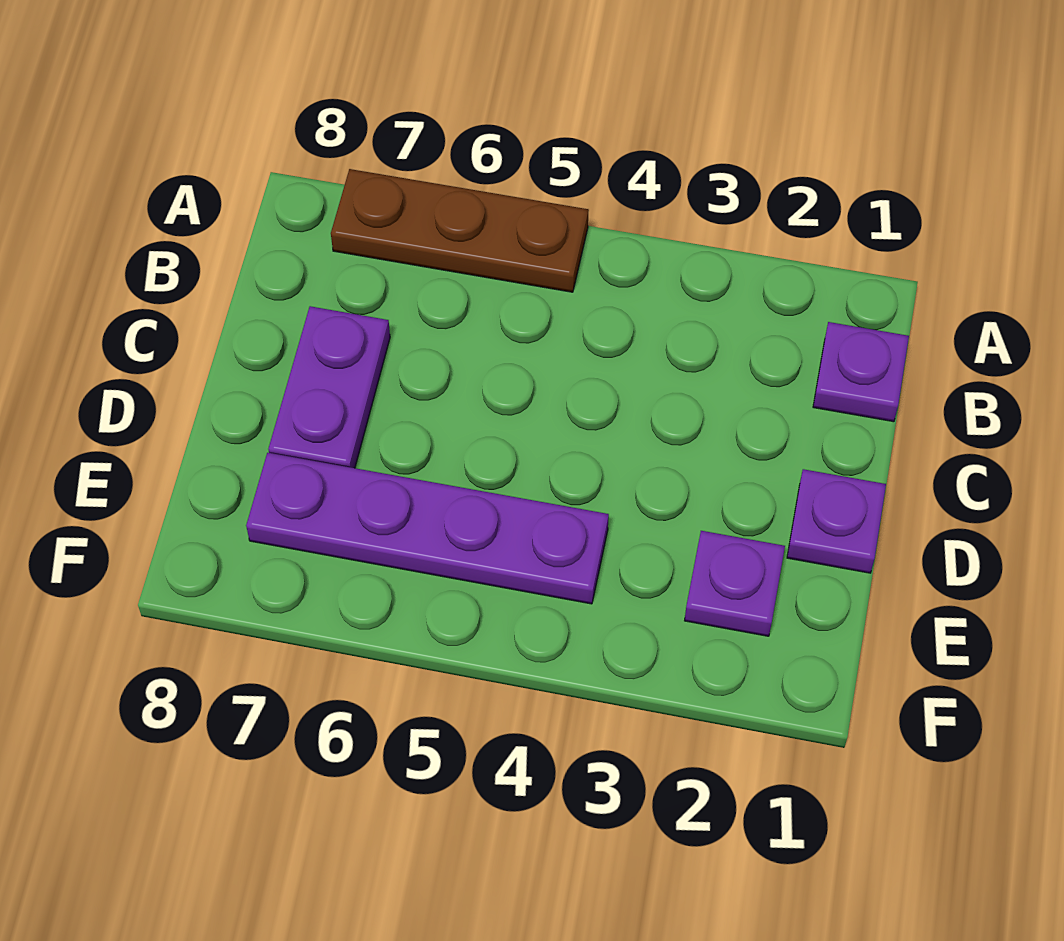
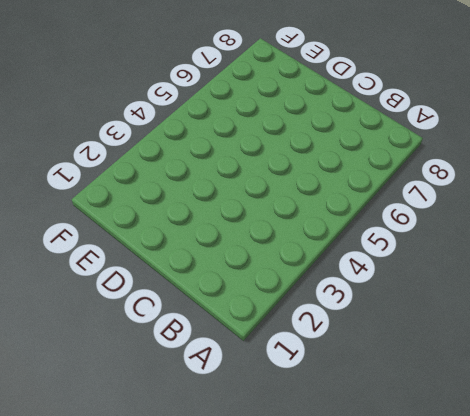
none -> brown 1x3 plate [331,169,589,292]
none -> purple 1x1 plate [813,322,909,422]

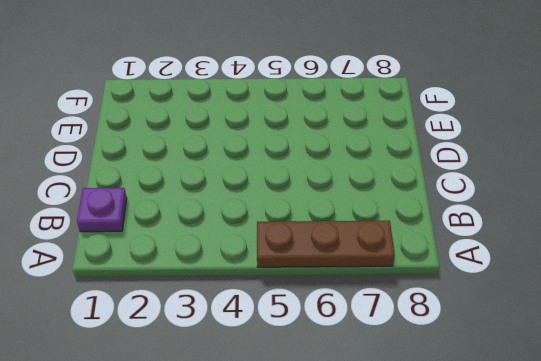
none -> purple 1x2 plate [268,306,390,468]
none -> purple 1x1 plate [787,469,886,573]

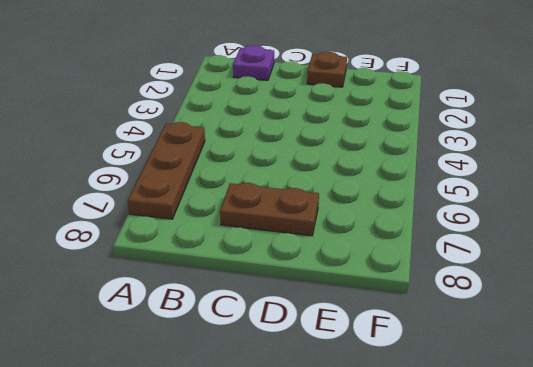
brown 1x2 plate [220,183,319,236] -> purple 1x2 plate [268,306,390,468]
brown 1x1 plate [307,52,347,87] -> purple 1x1 plate [787,469,886,573]
none -> purple 1x1 plate [685,531,785,636]
none -> purple 1x4 plate [246,453,609,604]

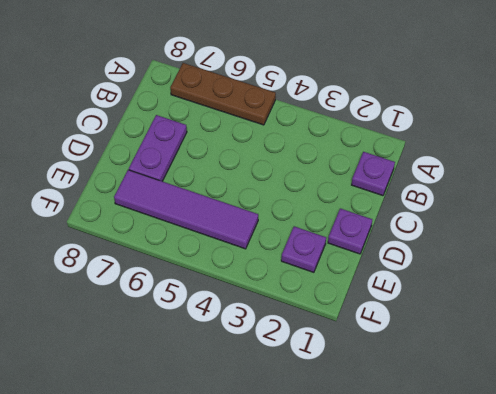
purple 1x4 tile [114,170,258,249] -> purple 1x4 plate [246,453,609,604]

